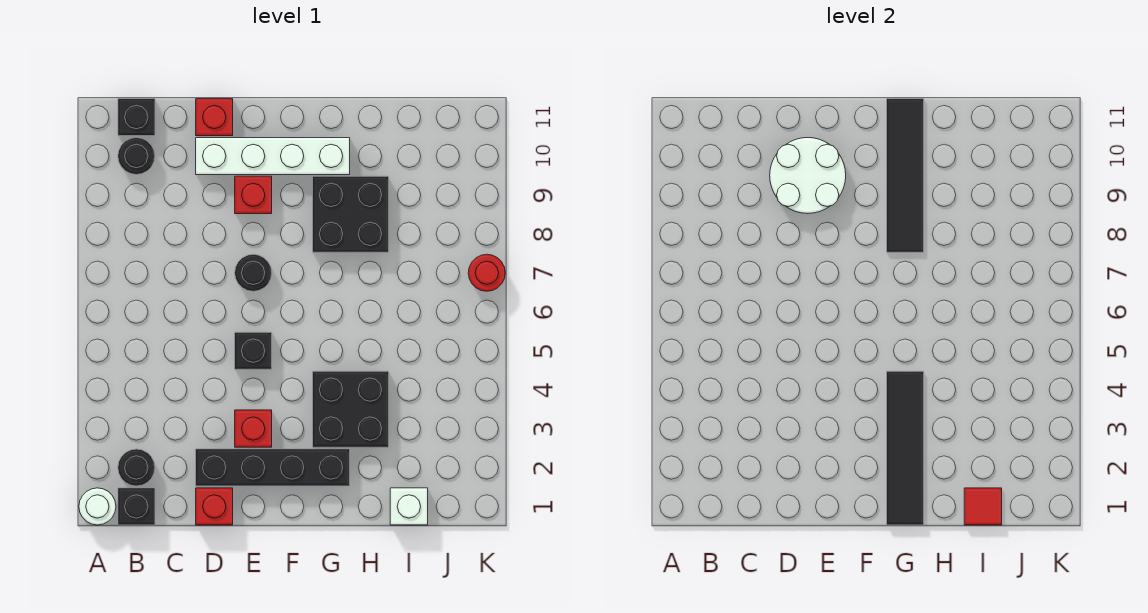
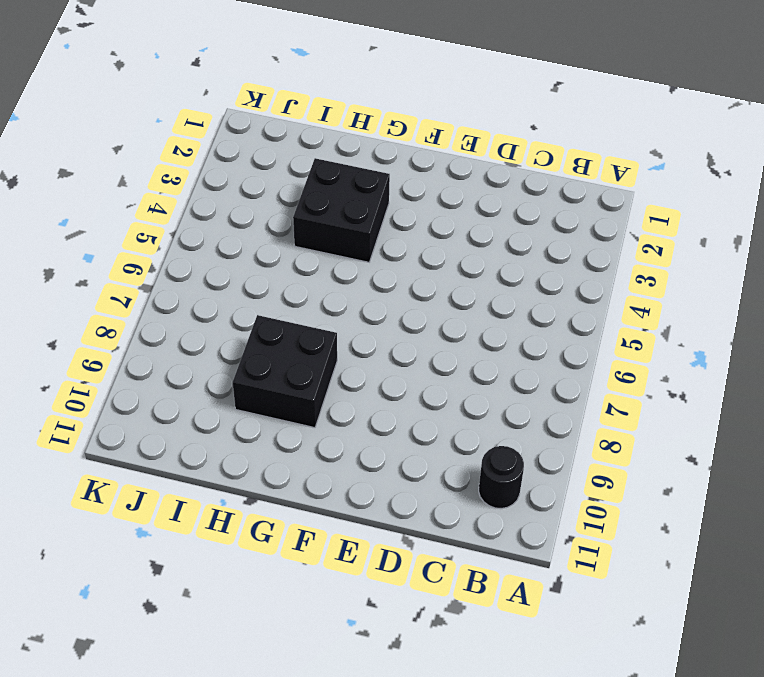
none -> white 1x1 round brick [79,488,116,525]
none -> black 1x1 brick [118,488,155,525]
none -> black 1x1 round brick [118,449,155,486]

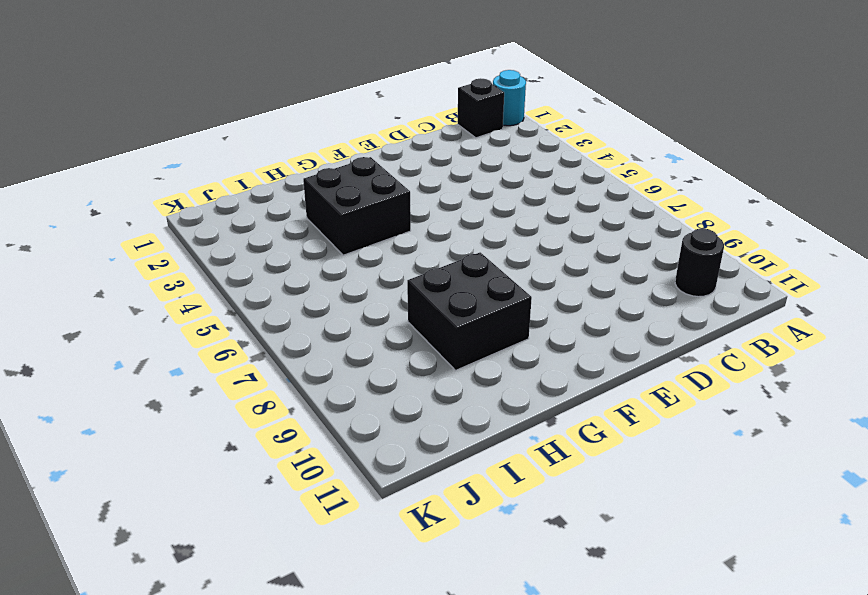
cyan 1x1 round brick [493,70,526,126] -> white 1x1 round brick [79,488,116,525]
none -> black 1x1 round brick [118,449,155,486]
none -> black 1x1 brick [118,99,155,136]
none -> red 1x1 brick [196,488,233,525]

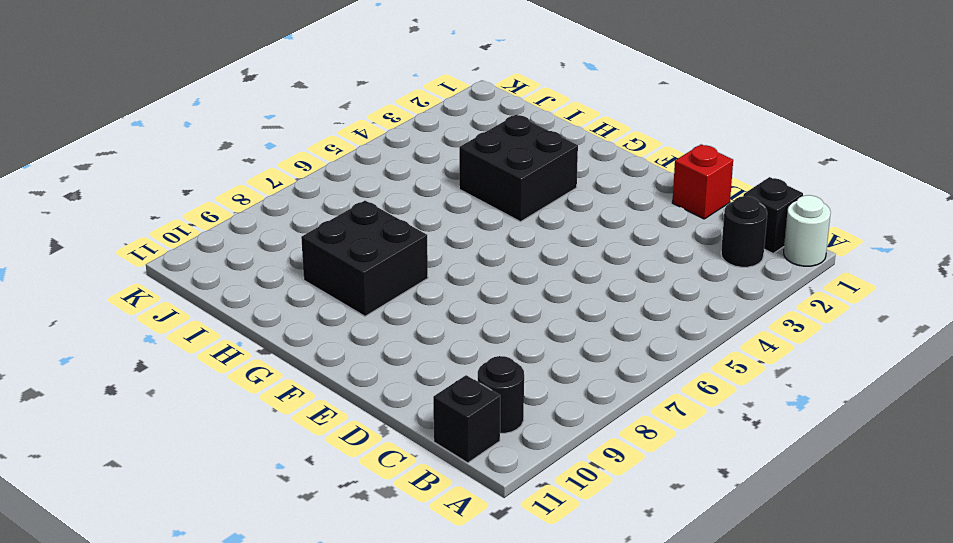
none -> black 1x4 brick [196,449,350,486]
none -> white 1x4 brick [196,138,350,175]
none -> red 1x1 brick [196,99,233,136]

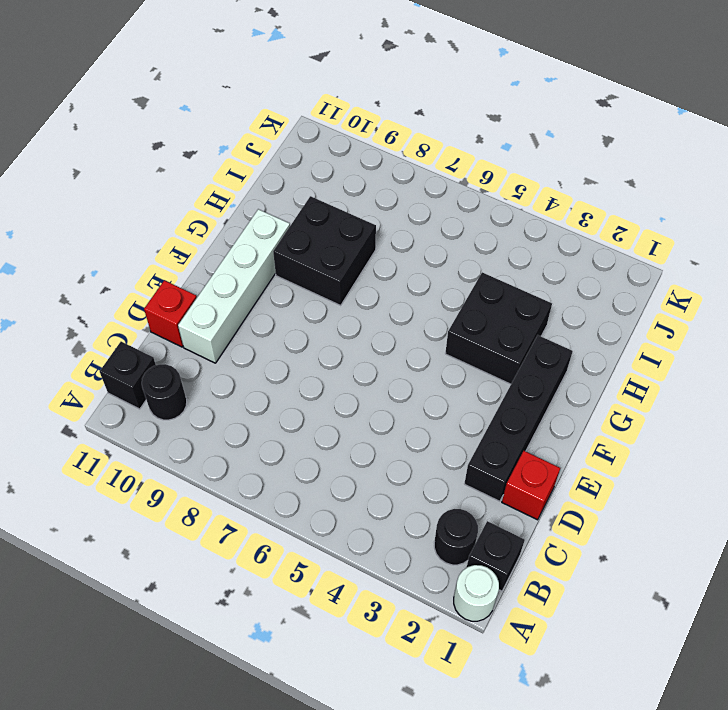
none -> red 1x1 brick [235,410,272,447]
none -> black 1x1 brick [235,332,272,369]
none -> black 1x1 round brick [235,254,272,291]

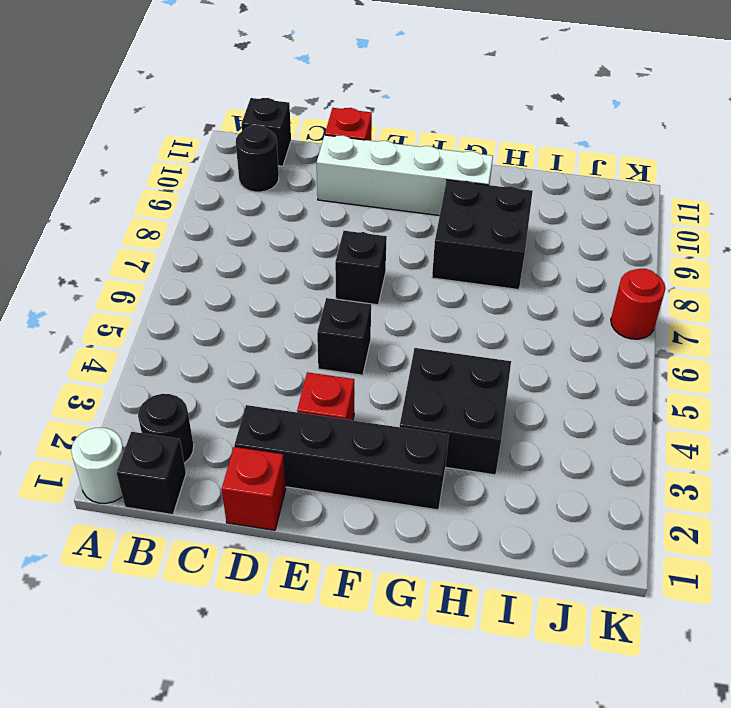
black 1x1 brick [335,231,387,305] -> black 1x1 round brick [235,254,272,291]
none -> red 1x1 brick [235,176,272,214]
none -> white 1x1 brick [390,488,428,525]
none -> white 2x2 round brick [770,138,846,214]

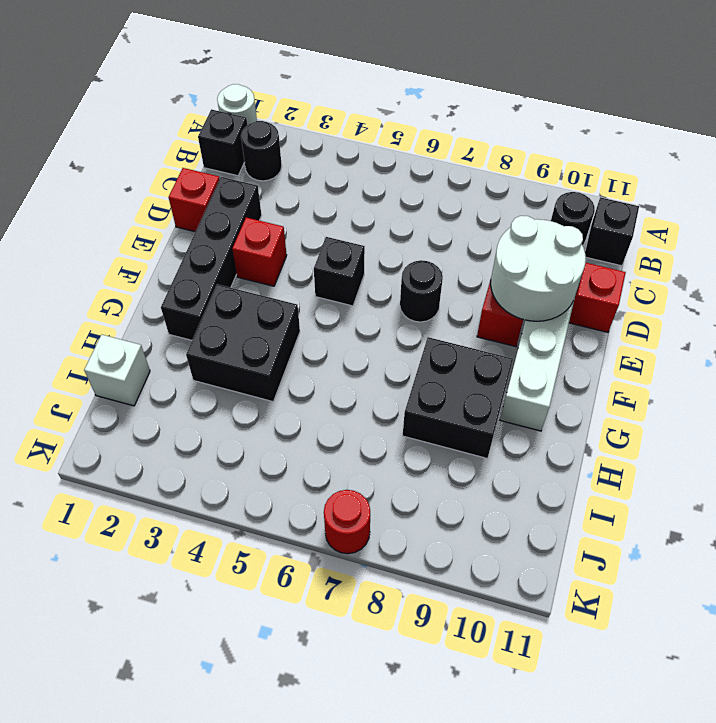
none -> black 1x4 tile [887,371,924,525]
none -> black 1x4 tile [887,99,924,252]
none -> red 1x1 tile [964,488,1002,525]

